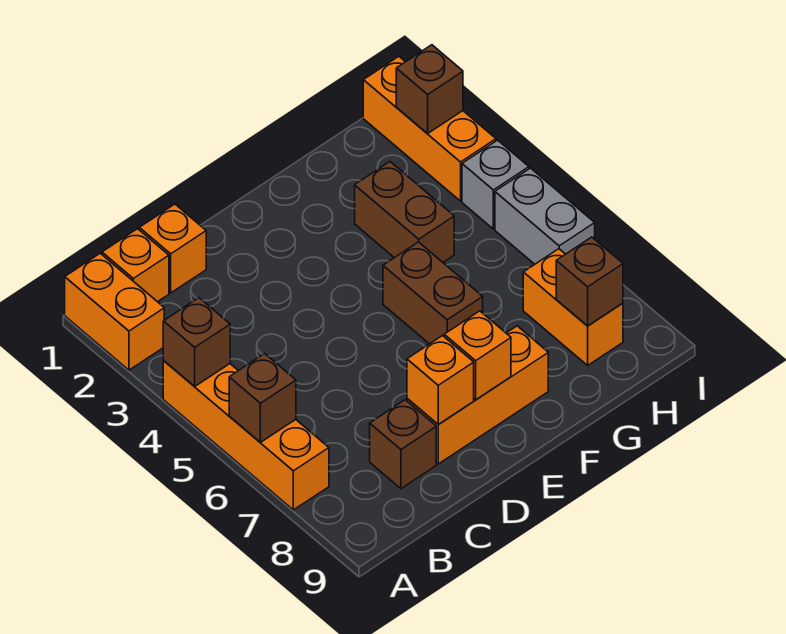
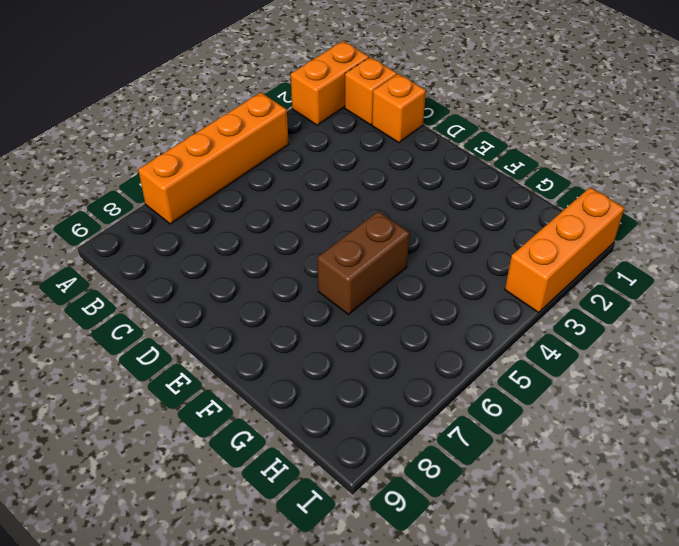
none -> brown 1x1 brick [370,400,436,488]
none -> orange 1x3 brick [407,326,548,464]
none -> brown 1x2 brick [355,162,454,262]

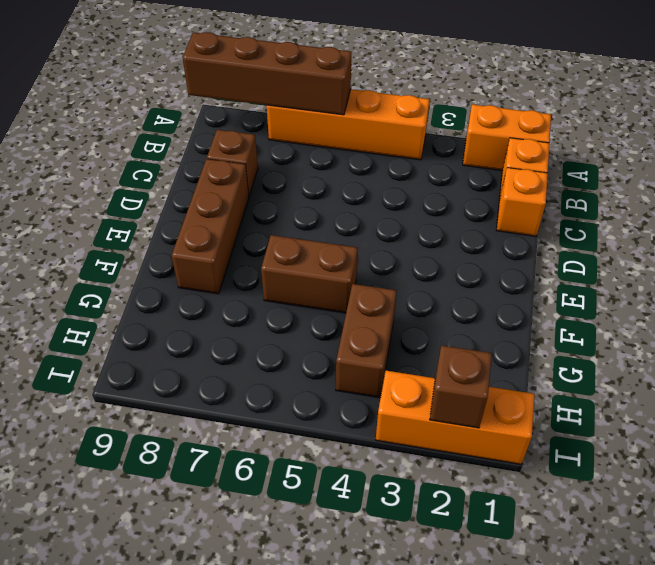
brown 1x4 brick [183,32,352,115] -> brown 1x1 brick [229,354,296,442]
brown 1x3 brick [172,159,249,294] -> orange 1x3 brick [407,326,548,464]
brown 1x2 brick [336,284,396,398] -> brown 1x2 brick turned to [355,162,454,262]
none -> orange 1x2 brick [523,249,623,365]
none -> grey 1x1 brick [462,140,529,229]
none -> grey 1x2 brick [495,168,595,264]

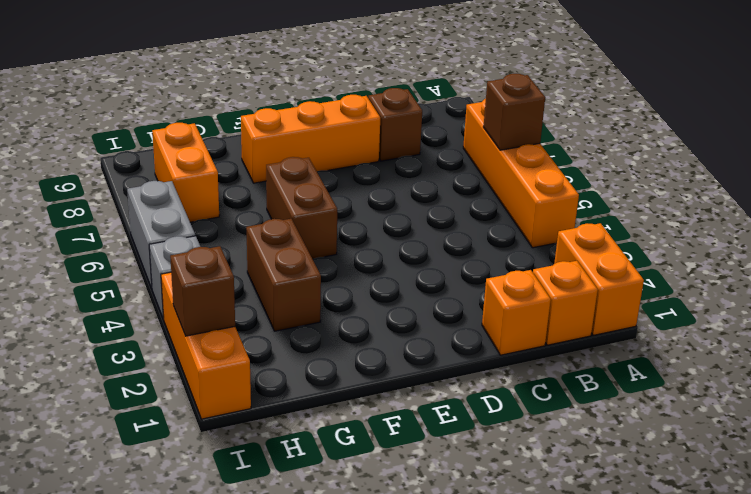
none -> brown 1x1 brick [163,298,230,387]
none -> orange 1x1 brick [407,336,474,425]
none -> orange 1x1 brick [444,311,511,400]

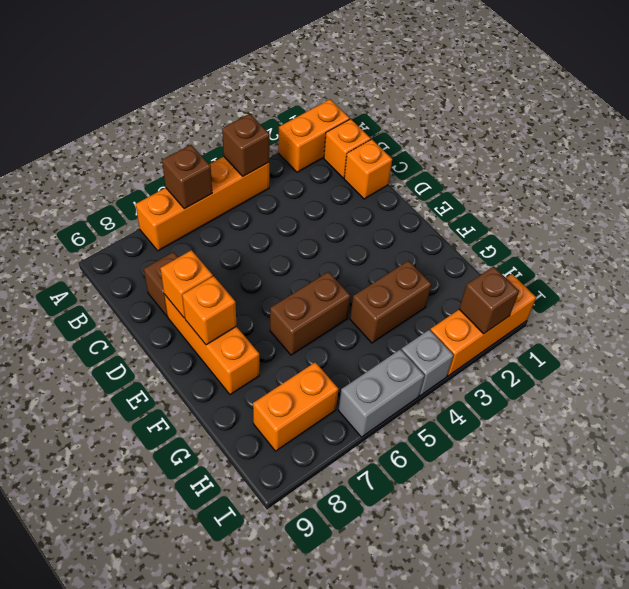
none -> brown 1x1 brick [556,237,623,326]

